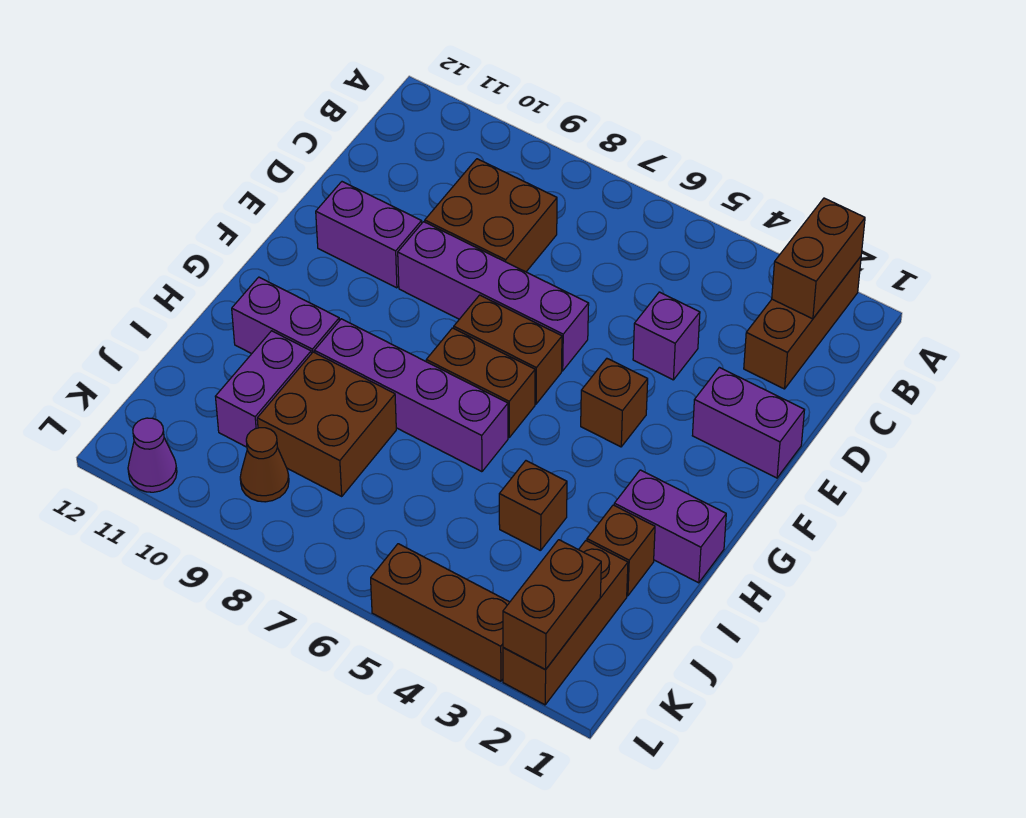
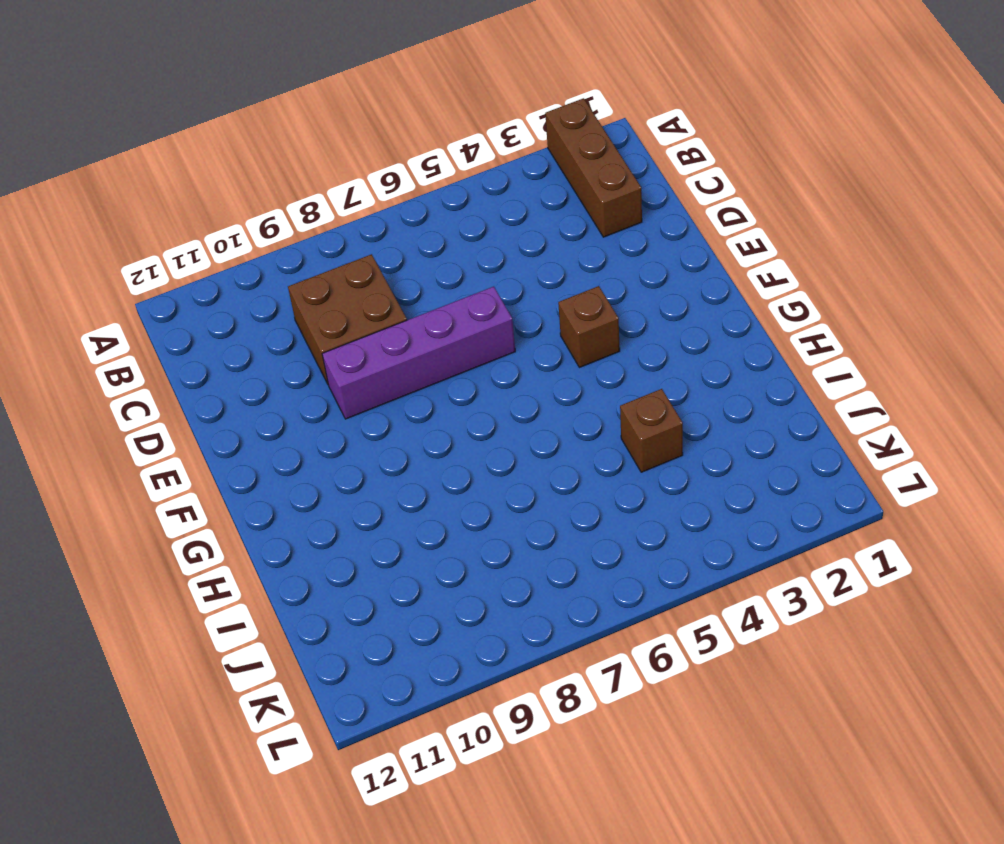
none -> purple 1x1 brick [633,292,700,380]
none -> purple 1x2 brick [692,367,804,478]
none -> purple 1x2 brick [316,182,422,288]

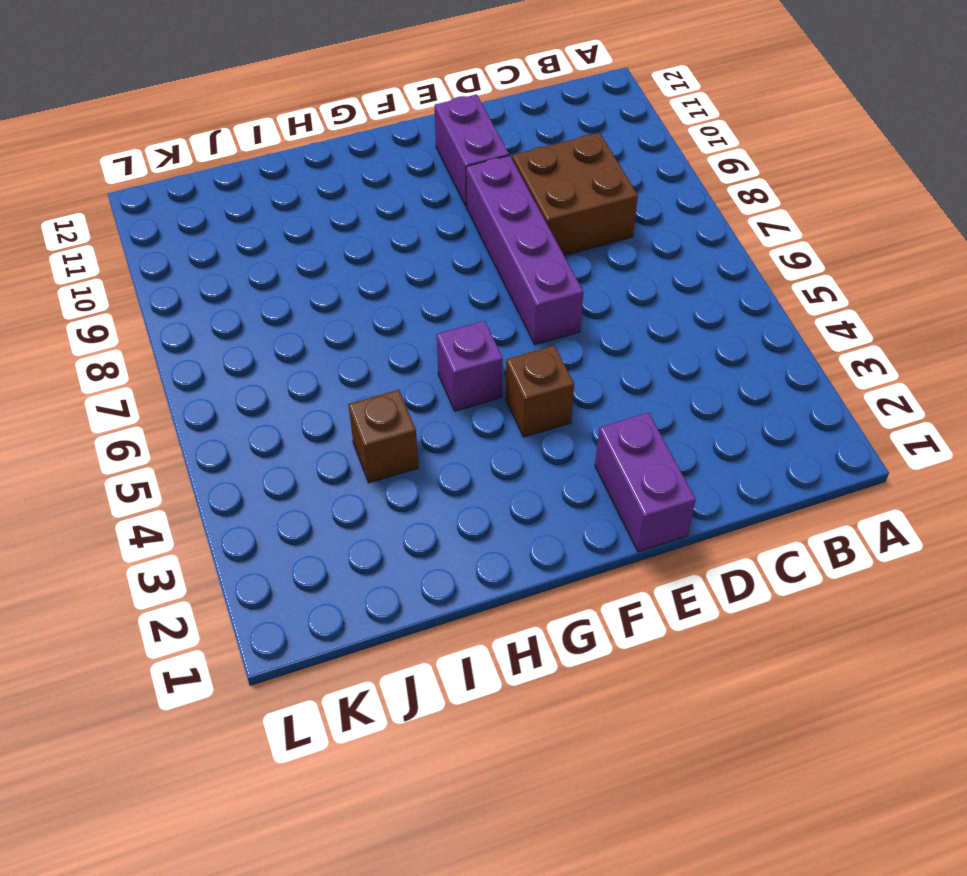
purple 1x1 brick [437,321,503,411] -> purple 1x1 brick moved to [633,292,700,380]
none -> brown 1x3 brick [744,257,861,389]
none -> brown 1x2 brick [454,295,562,404]
none -> brown 1x2 brick [426,328,535,437]

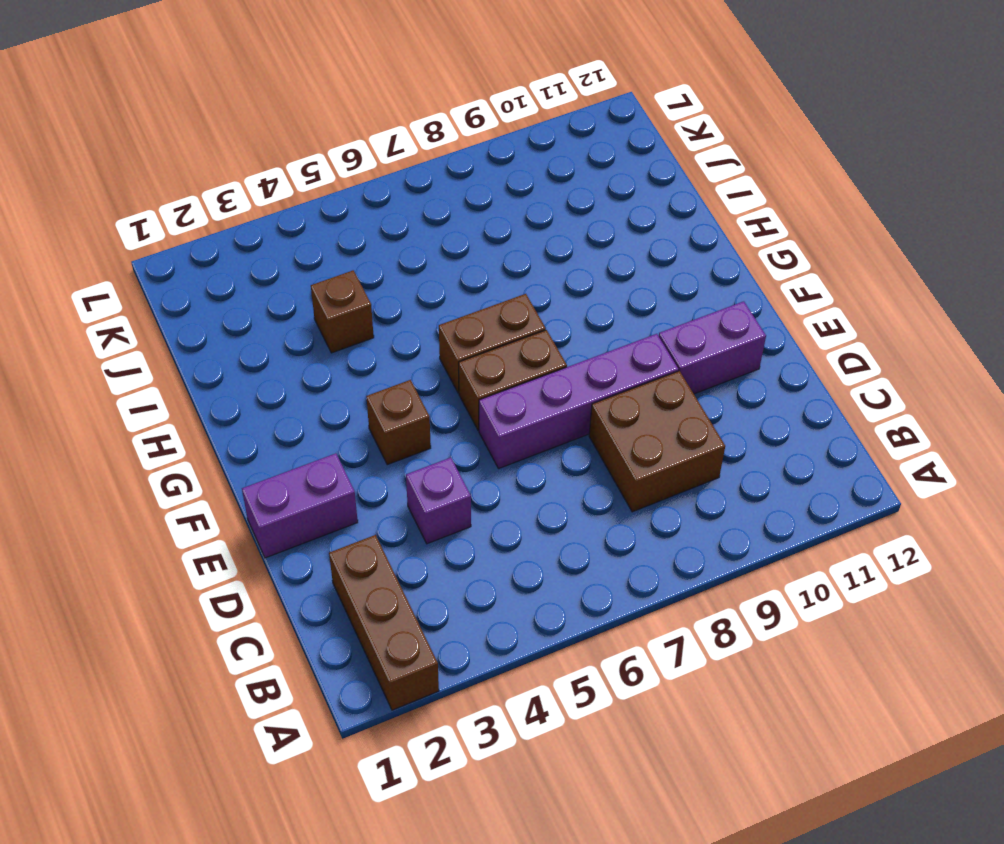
none -> purple 1x2 brick [614,470,726,583]
none -> purple 1x4 brick [315,319,508,472]
none -> purple 1x2 brick [232,277,339,354]

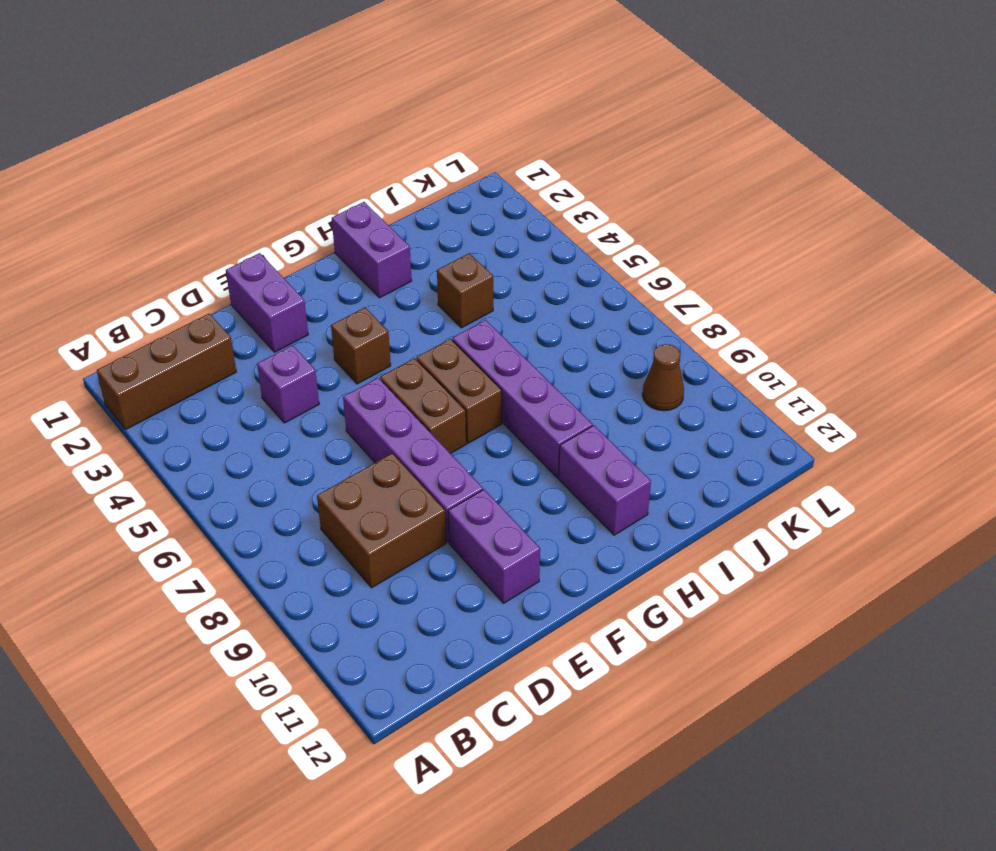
none -> brown 1x1 brick [587,505,655,596]
none -> brown 2x2 brick [257,352,396,496]
none -> purple 1x2 brick [215,331,311,447]

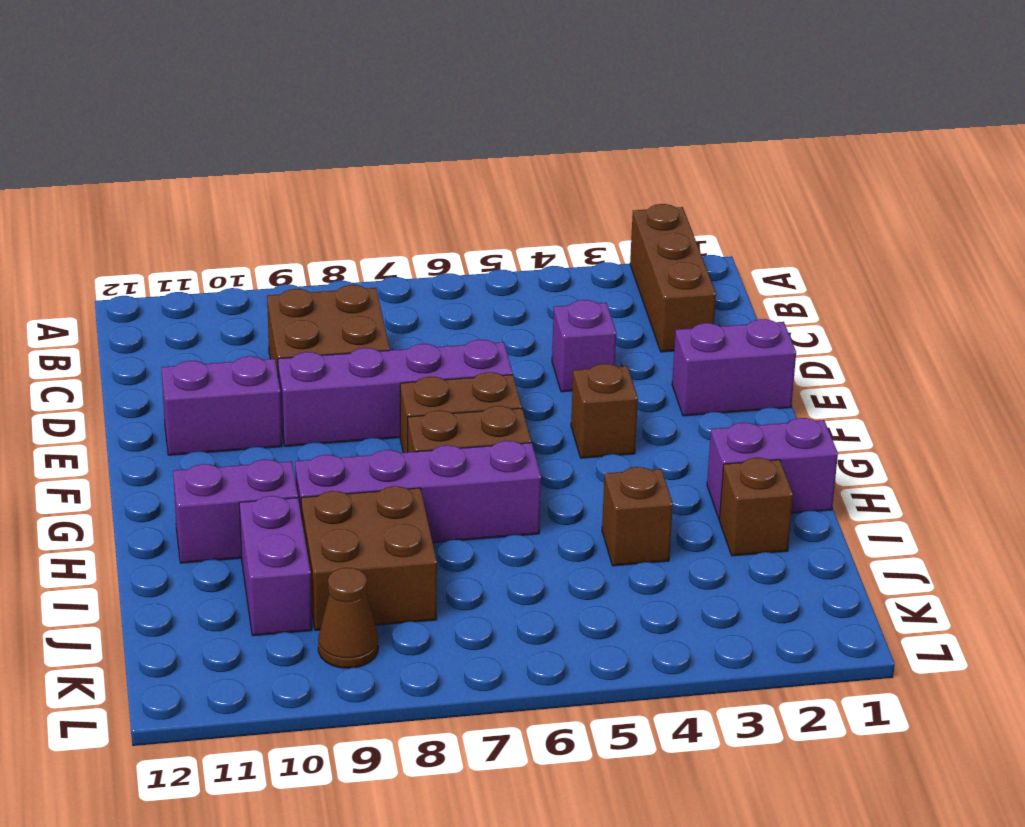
none -> brown 1x3 brick [503,541,628,705]
none -> brown 1x3 brick [371,544,510,681]
none -> purple 1x1 cone [128,418,177,492]

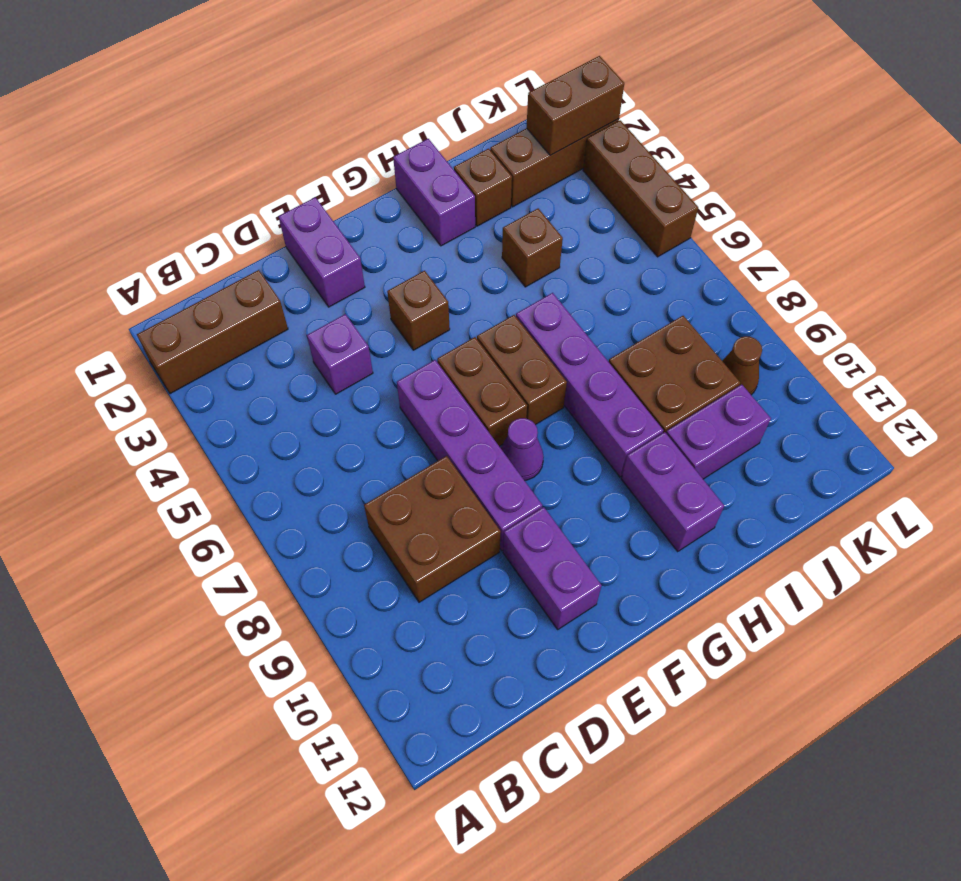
purple 1x1 cone [501,418,544,480] -> purple 1x1 cone moved to [128,418,177,492]
none -> brown 1x2 brick [772,198,865,319]

